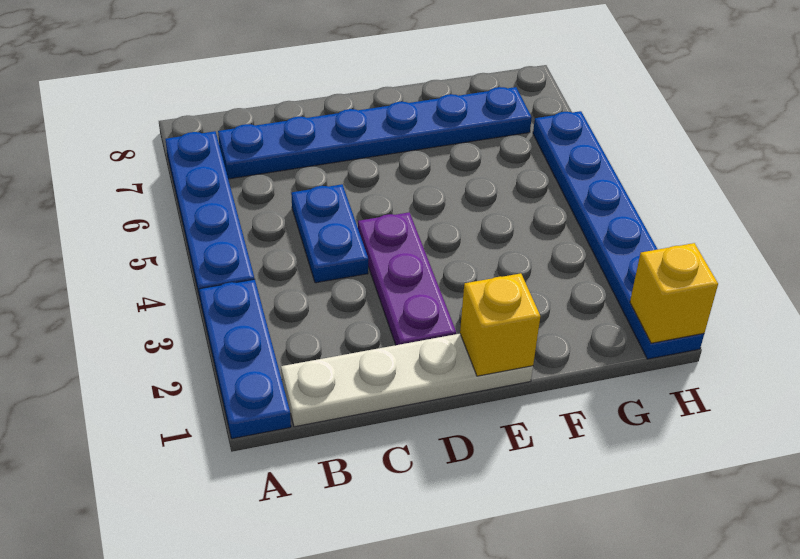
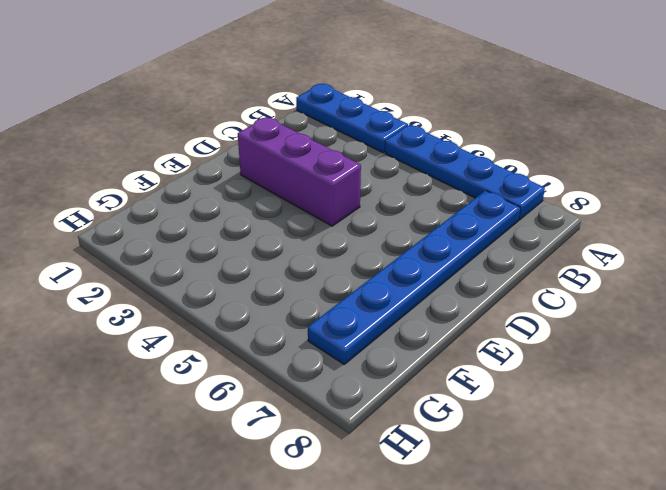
purple 1x3 brick [238,117,361,226] -> purple 1x3 plate [358,212,456,345]
none -> white 1x4 plate [281,334,533,427]
none -> blue 1x2 plate [291,184,368,283]

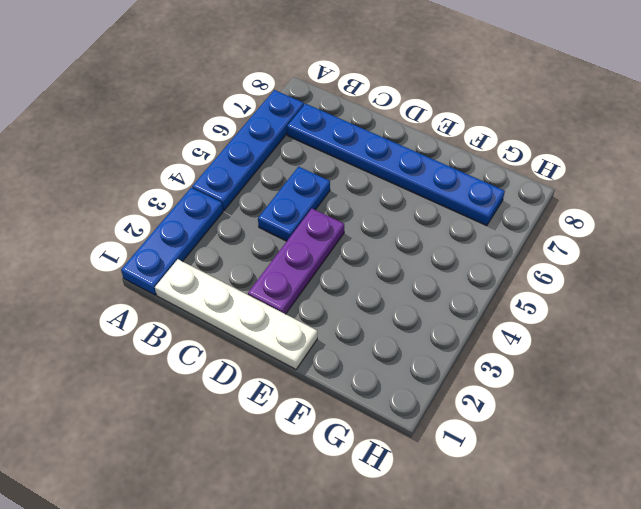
none -> blue 1x6 plate [533,111,704,359]
none -> yellow 1x1 brick [460,273,540,376]

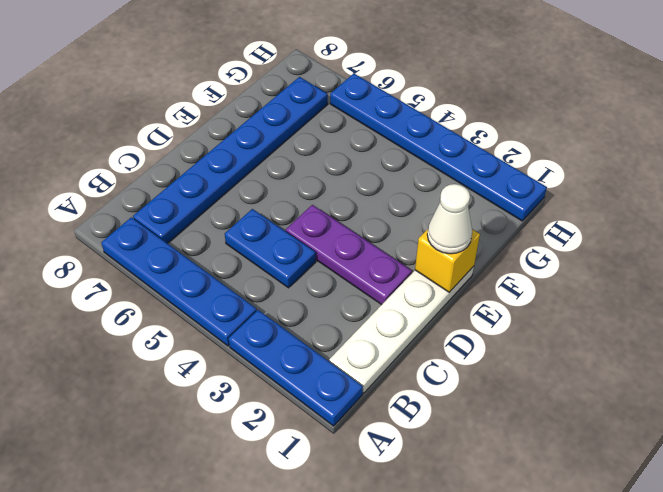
white 1x1 cone [427,184,472,254] -> none
none -> yellow 1x1 brick [630,243,718,343]

